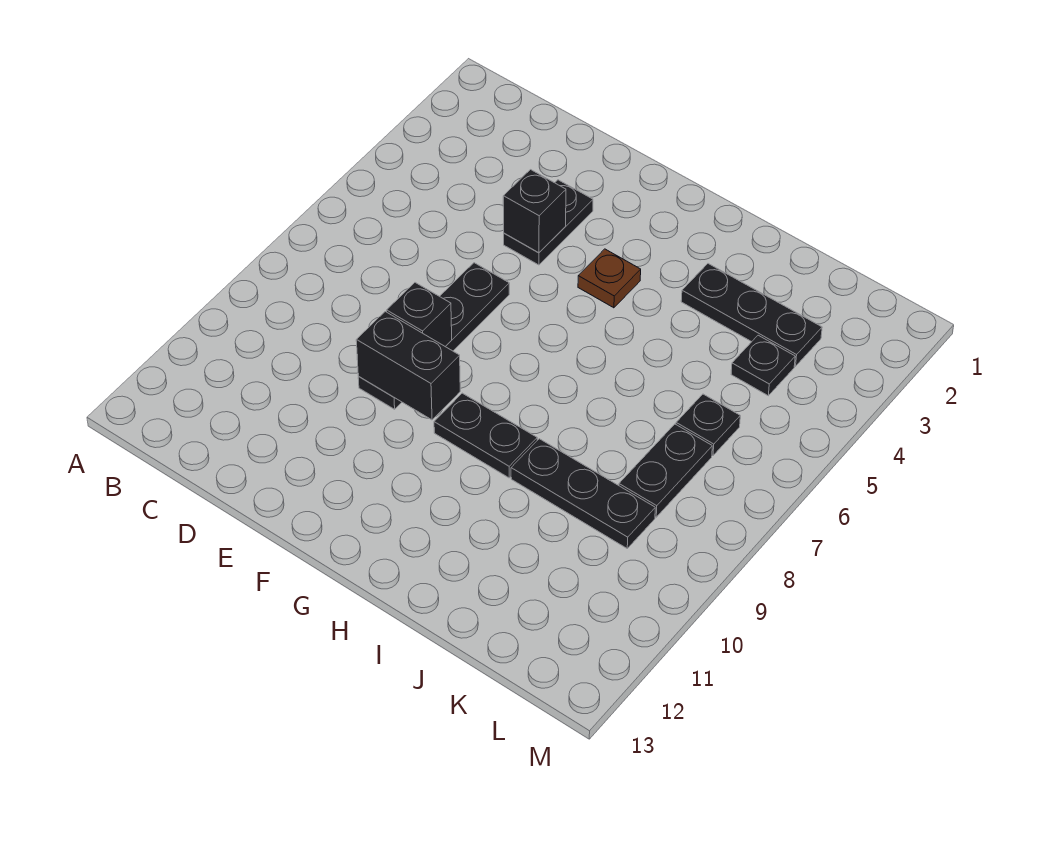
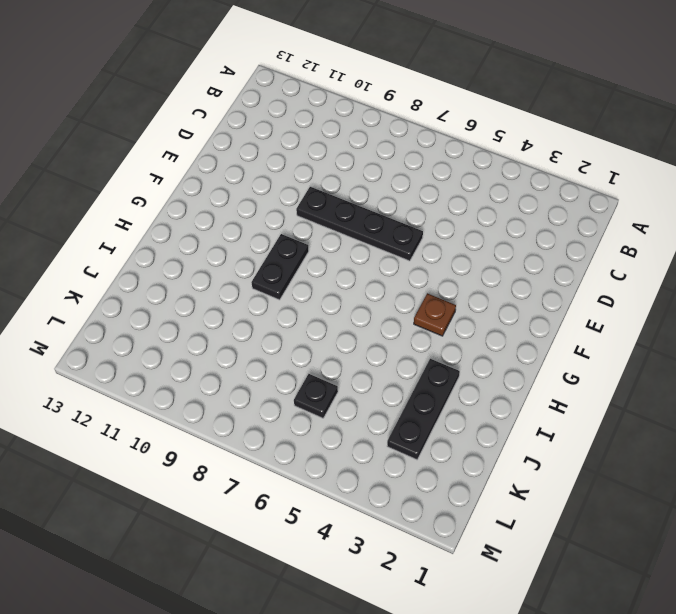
none -> black 1x2 plate [504,180,593,265]
none -> black 1x3 plate [511,439,655,548]
none -> black 1x1 plate [731,335,795,396]

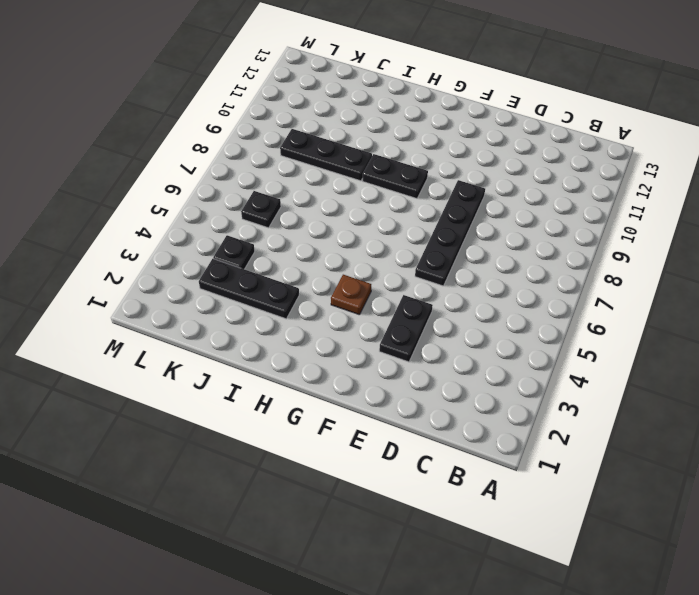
none -> black 1x2 plate [619,424,712,517]
none -> black 1x1 brick [503,170,566,253]
none -> black 1x1 brick [387,283,452,347]

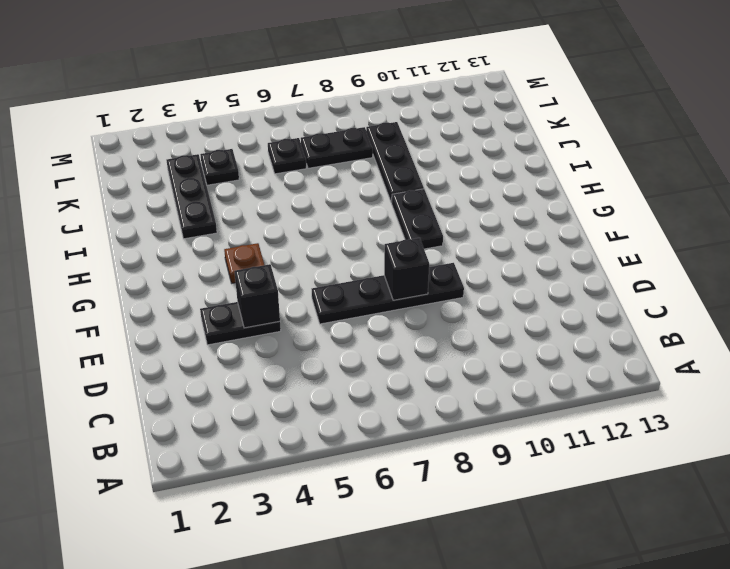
none -> black 1x2 brick [356,312,460,420]

